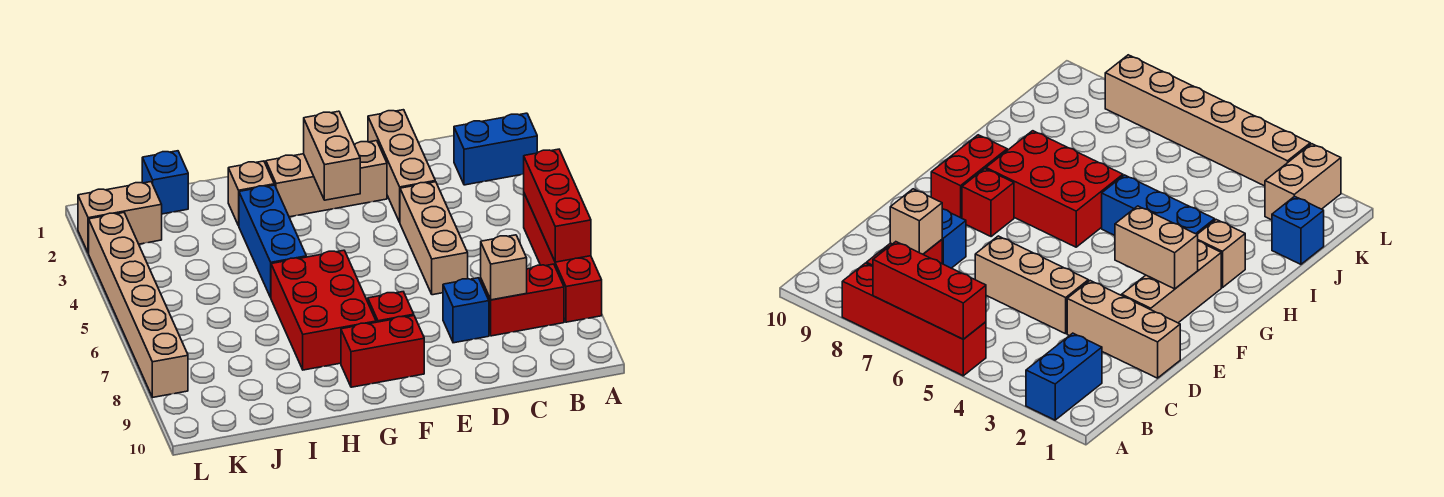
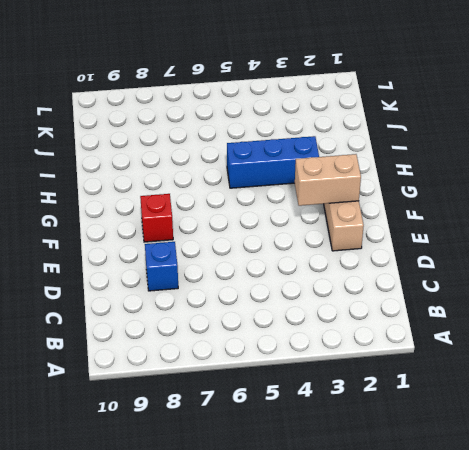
none -> blue 1x2 brick [454,113,537,185]
none -> red 1x4 brick [524,194,602,322]
none -> red 1x2 brick [481,264,564,336]

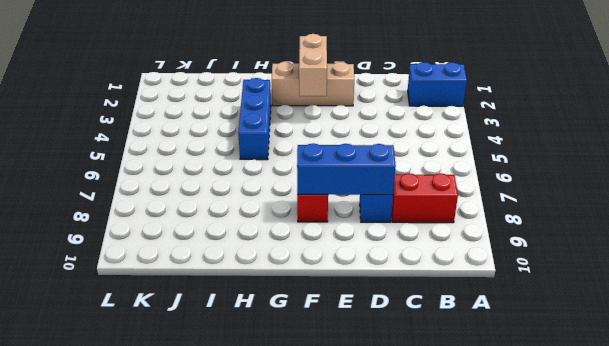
blue 1x3 brick [297,143,396,195] -> none
none -> red 1x4 brick [524,194,602,322]
none -> tan 1x3 brick [368,110,435,222]
none -> tan 1x3 brick [400,182,468,295]

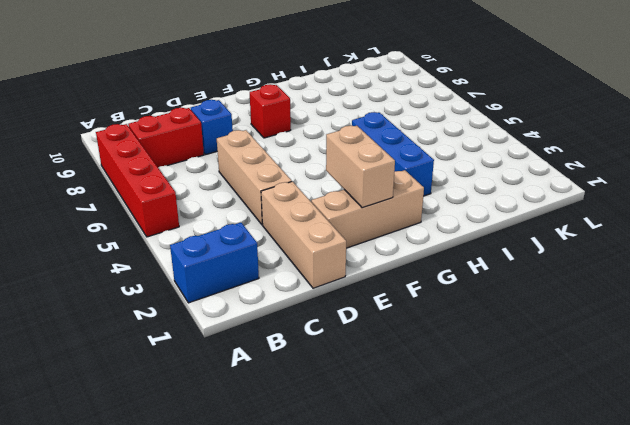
none -> red 1x2 brick [341,316,424,387]
none -> red 2x3 brick [271,250,376,370]
none -> tan 1x1 brick [228,161,274,226]

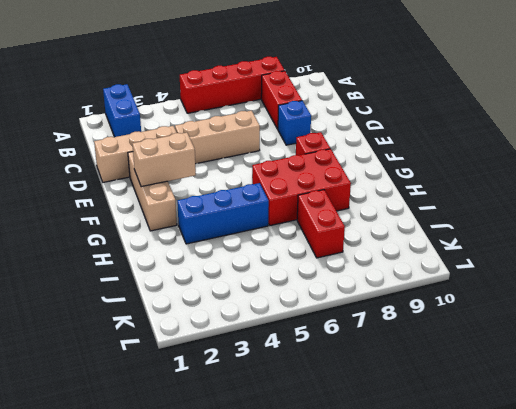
red 1x2 brick [297,190,345,258] -> red 1x2 brick moved to [341,316,424,387]
none -> tan 1x1 brick [228,161,274,226]
none -> blue 1x1 brick [142,151,188,214]
none -> tan 1x2 brick [78,182,162,253]

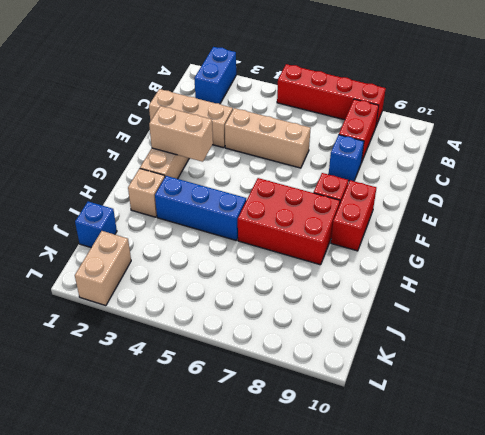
none -> tan 1x6 brick [89,213,188,397]
none -> red 1x3 brick [524,149,591,262]
none -> tan 1x1 brick [481,235,527,300]

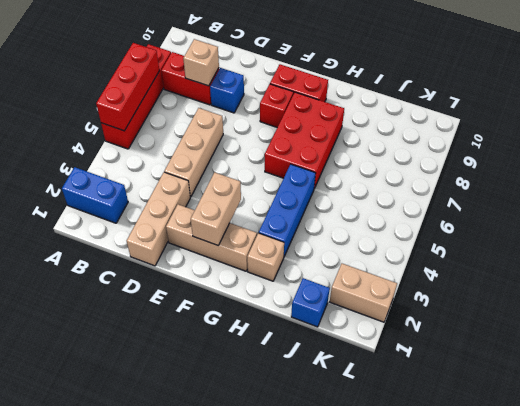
none -> tan 1x6 brick [89,213,188,397]

